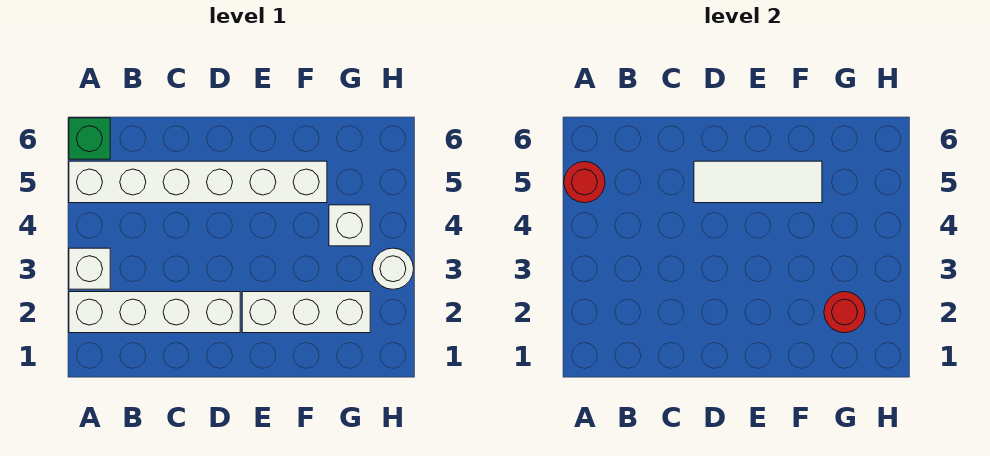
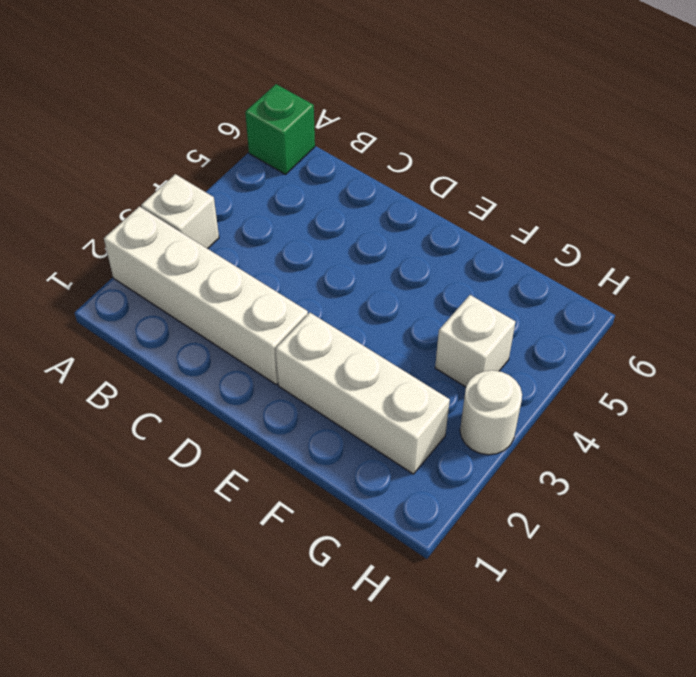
none -> white 1x6 brick [69,161,327,203]
none -> red 1x1 round brick [564,162,605,203]

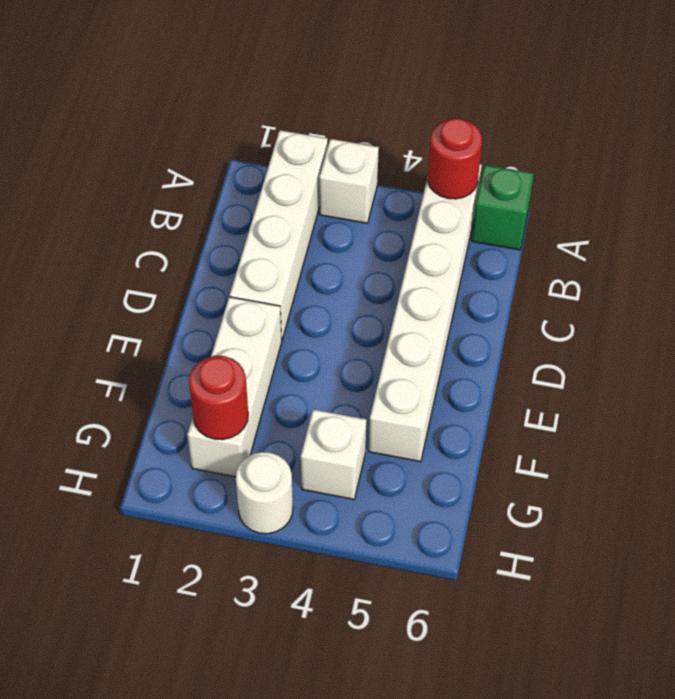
none -> white 1x3 tile [694,161,822,203]

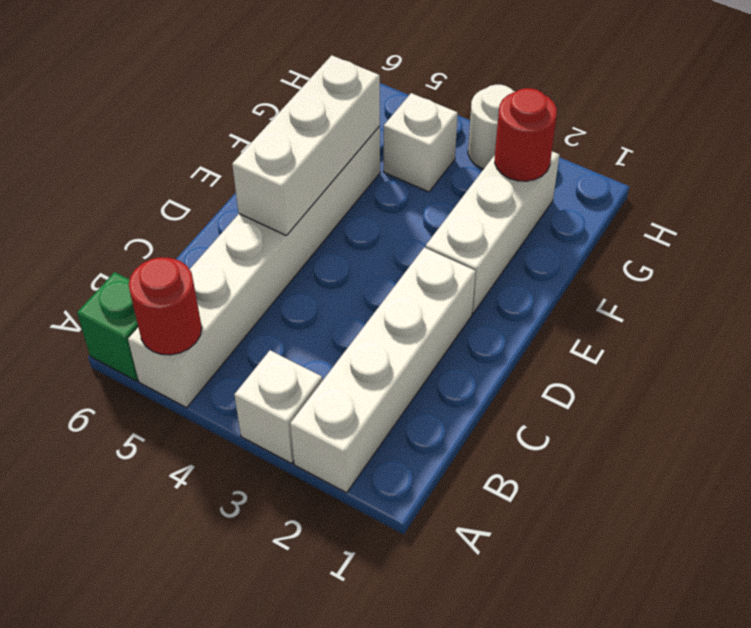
white 1x3 brick [232,55,380,235] -> white 1x3 tile [694,161,822,203]

